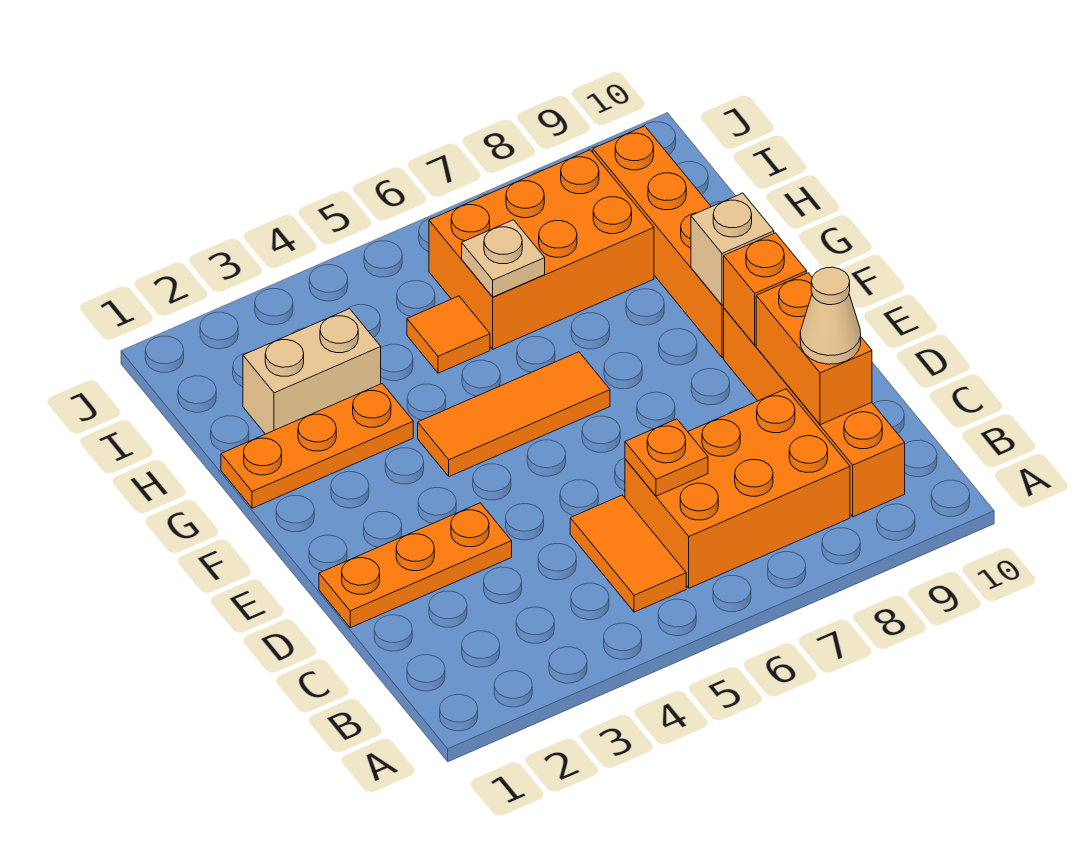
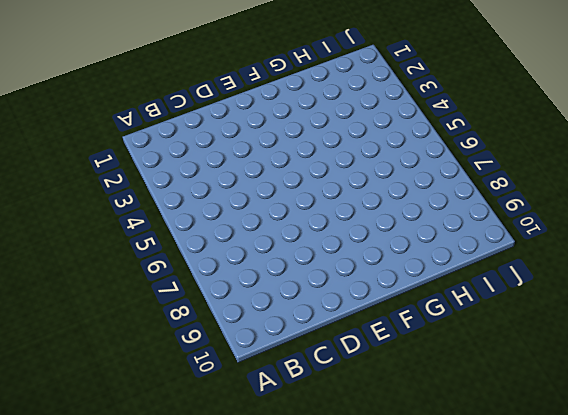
none -> orange 1x2 tile [570,495,686,612]
none -> orange 2x3 brick [625,389,850,588]
none -> orange 1x4 brick [724,308,905,517]

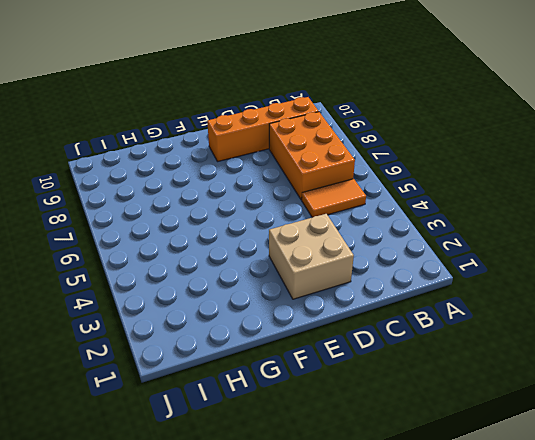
tan 2x2 brick [269,214,354,299] -> orange 1x3 plate [319,503,512,628]
none -> orange 1x3 tile [418,352,610,477]
none -> orange 1x4 brick [593,126,724,358]
none -> orange 1x3 plate [221,384,413,508]

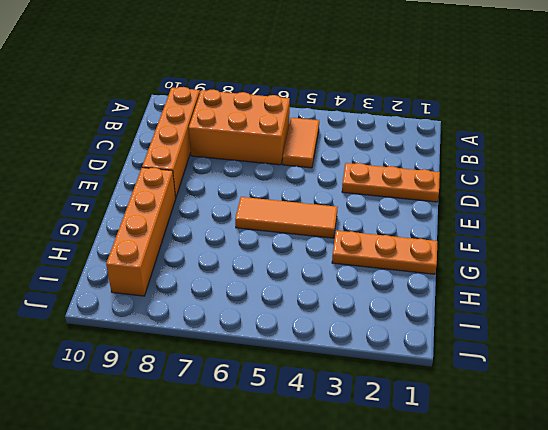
none -> tan 1x2 brick [243,309,381,434]
none -> orange 1x1 tile [407,296,490,373]
none -> orange 2x3 brick [429,150,654,349]

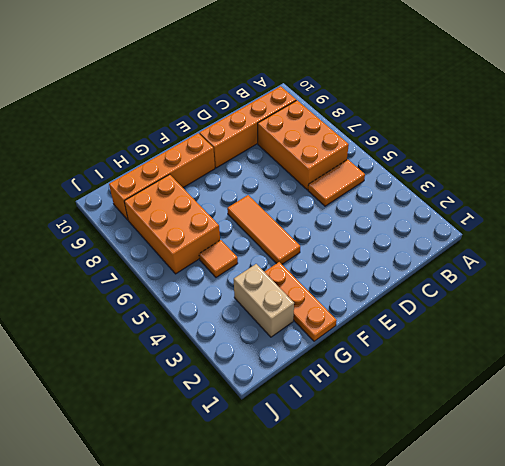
none -> orange 1x3 plate [319,503,512,628]
none -> orange 1x1 plate [625,419,708,496]
none -> orange 1x2 brick [756,273,872,425]

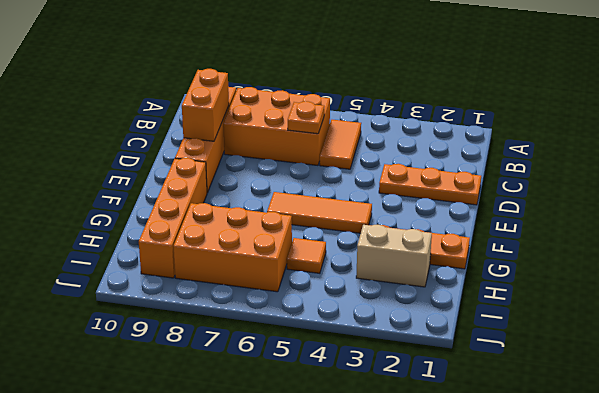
none -> orange 1x1 brick [724,233,807,345]
none -> tan 1x1 brick [691,193,774,305]
none -> tan 1x1 plate [462,220,545,297]

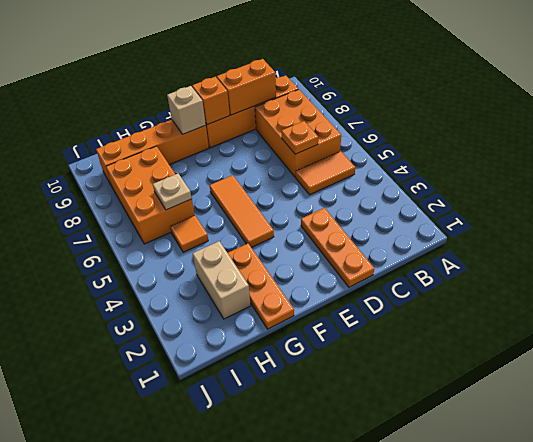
none -> tan 1x1 cone [800,267,861,364]

